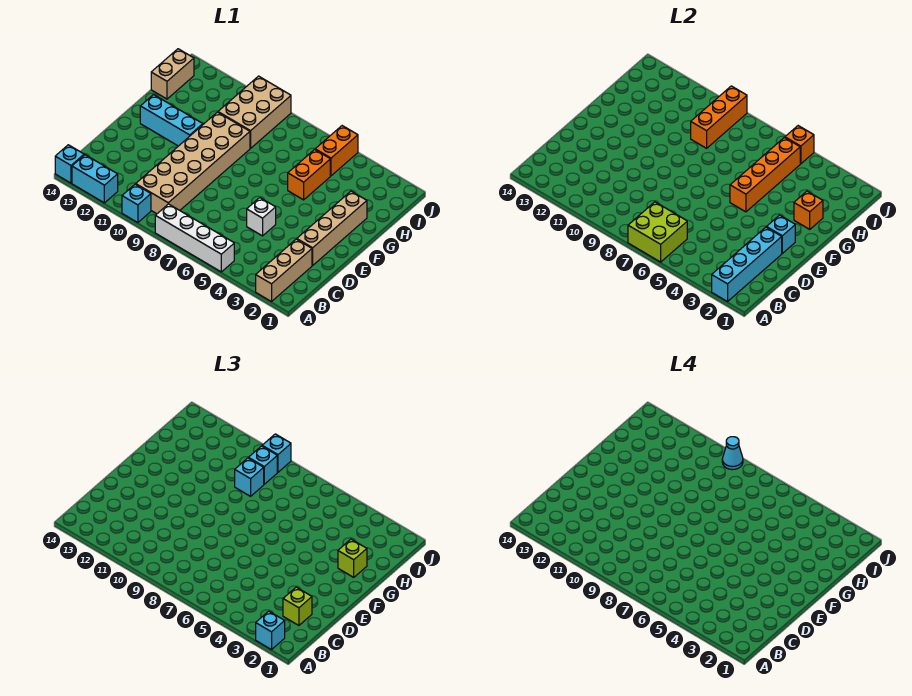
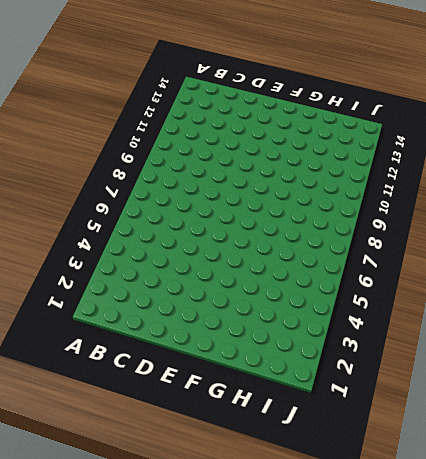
none -> tan 1x3 brick [256,239,312,302]
none -> white 1x4 brick [155,204,234,272]
none -> cyan 1x1 brick [122,184,151,223]

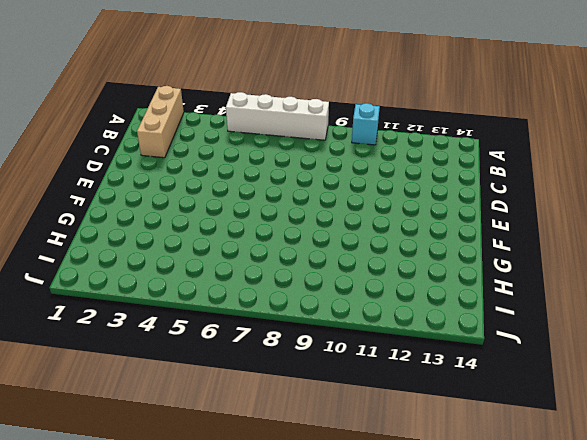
none -> cyan 1x2 brick [72,155,118,203]
none -> cyan 1x1 brick [55,145,84,183]
none -> tan 2x6 brick [136,112,250,214]

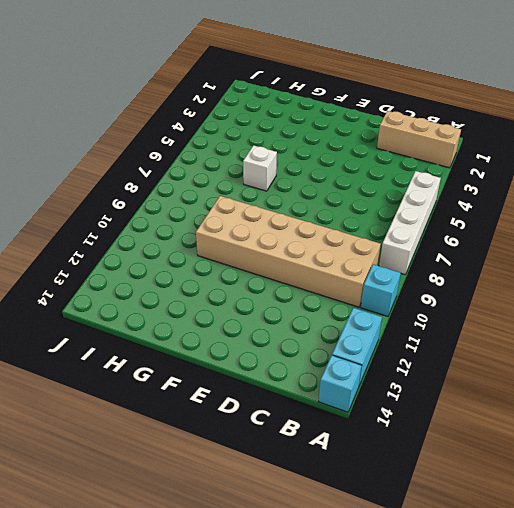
white 1x1 brick [243,145,277,191] -> white 1x1 brick moved to [247,198,276,236]
none -> tan 1x4 brick [297,191,367,265]
none -> cyan 1x3 brick [140,95,203,146]
none -> orange 1x2 brick [288,150,330,200]

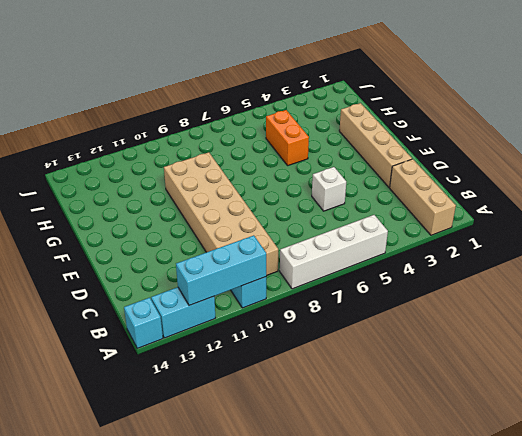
cyan 1x3 brick [176,235,266,306] -> cyan 1x3 brick moved to [140,95,203,146]
none -> tan 2x3 brick [218,76,291,148]
none -> tan 1x2 brick [151,49,194,99]
none -> orange 1x2 brick [315,126,358,176]

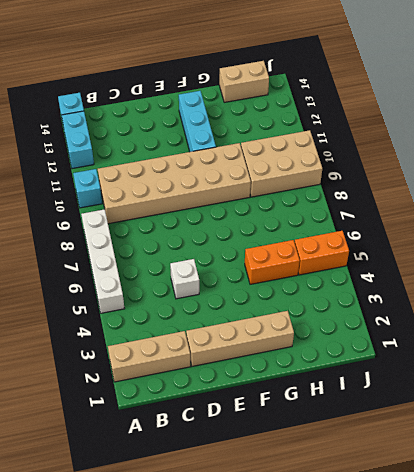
none -> cyan 1x4 brick [712,227,782,302]
none -> lime 2x2 brick [628,202,687,262]
none -> cyan 1x1 brick [766,215,795,253]

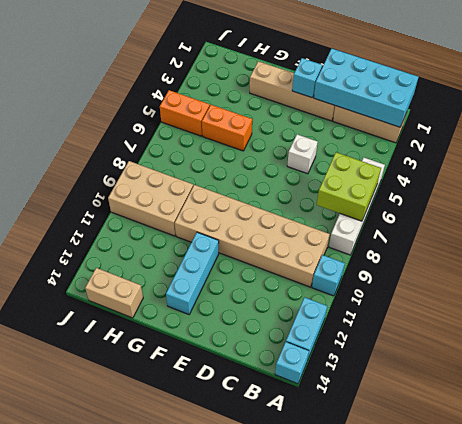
cyan 2x4 brick [314,49,418,127] -> cyan 1x4 brick [712,227,782,302]
none -> orange 1x4 brick [730,138,800,212]
none -> orange 1x1 brick [794,191,823,229]
none -> orange 1x3 brick [691,86,747,148]

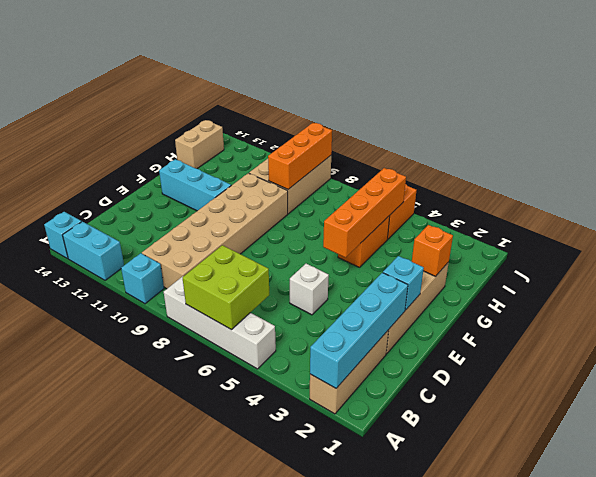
none -> orange 1x1 brick [785,126,814,164]
none -> cyan 1x1 brick [256,611,285,650]
none -> lime 1x1 brick [283,587,312,625]

